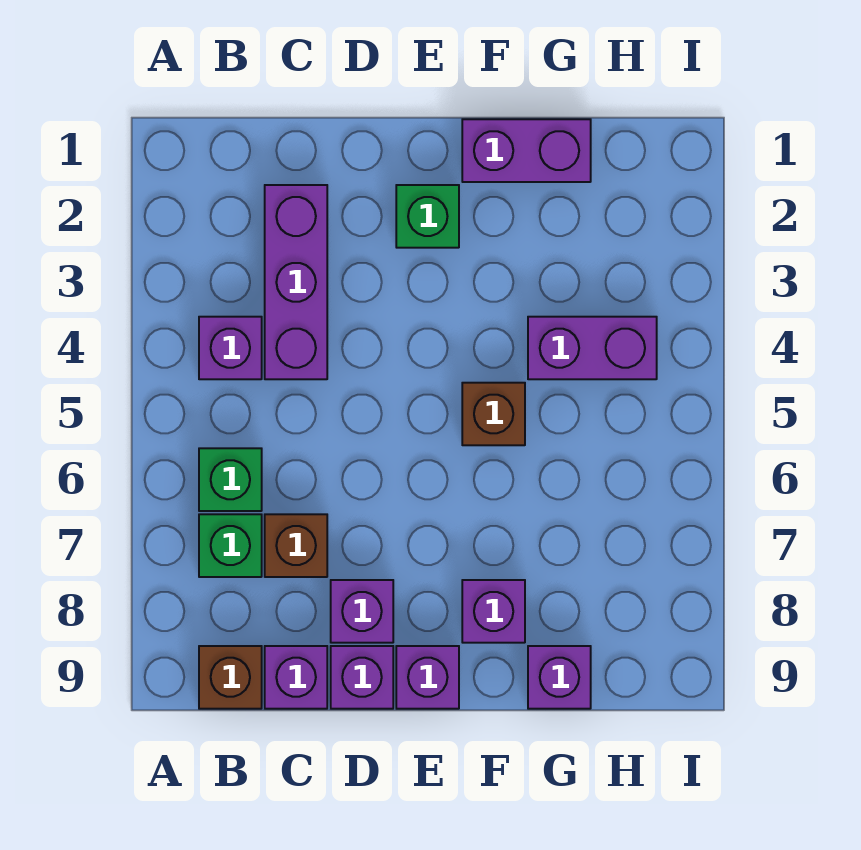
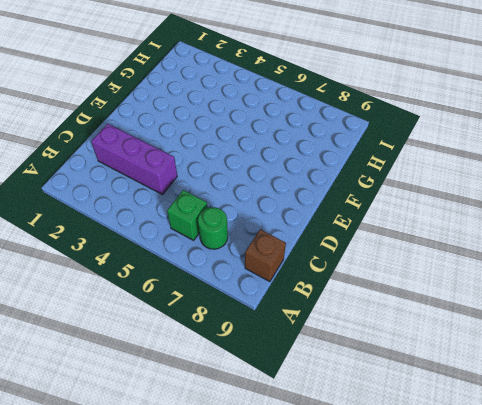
green 1x1 round brick [198,207,228,249] -> green 1x1 brick [199,514,262,577]
none -> purple 1x1 brick [199,317,262,379]
none -> brown 1x1 brick [265,514,327,577]
none -> purple 1x1 brick [265,646,327,709]

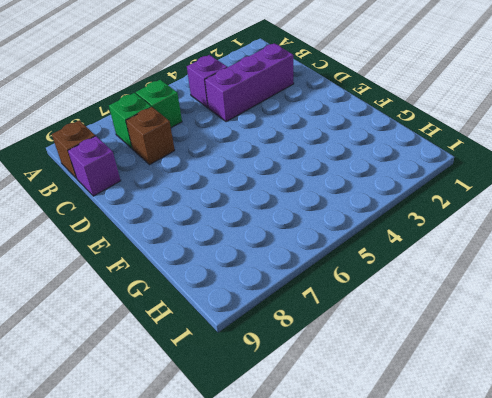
none -> purple 1x1 brick [331,580,393,643]
none -> purple 1x1 brick [331,646,393,709]
none -> green 1x1 brick [396,185,459,248]

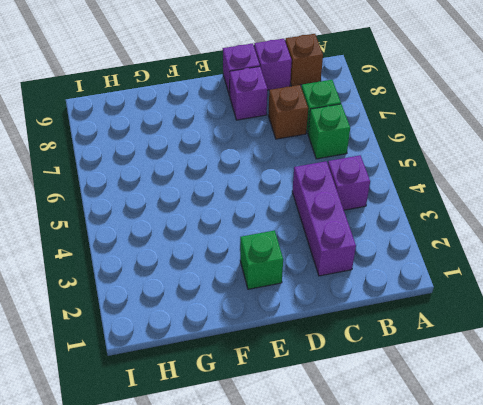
none -> purple 1x1 brick [396,646,459,709]
none -> purple 1x2 brick [462,119,591,182]
none -> brown 1x1 brick [462,383,525,445]

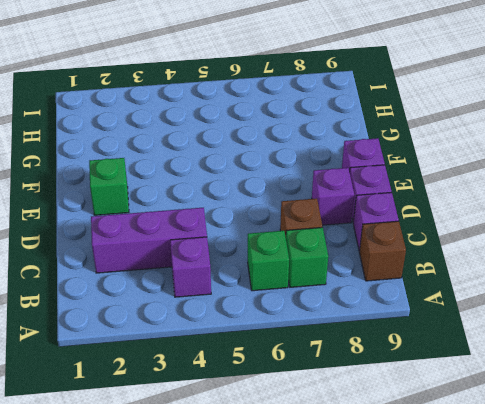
none -> purple 1x2 brick [462,119,591,182]
none -> brown 1x1 brick [462,383,525,445]
none -> purple 1x1 brick [462,580,525,643]

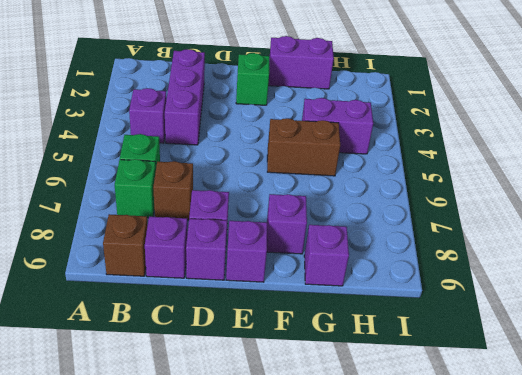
brown 1x2 brick [267,118,340,176] -> brown 1x1 brick [462,383,525,445]

